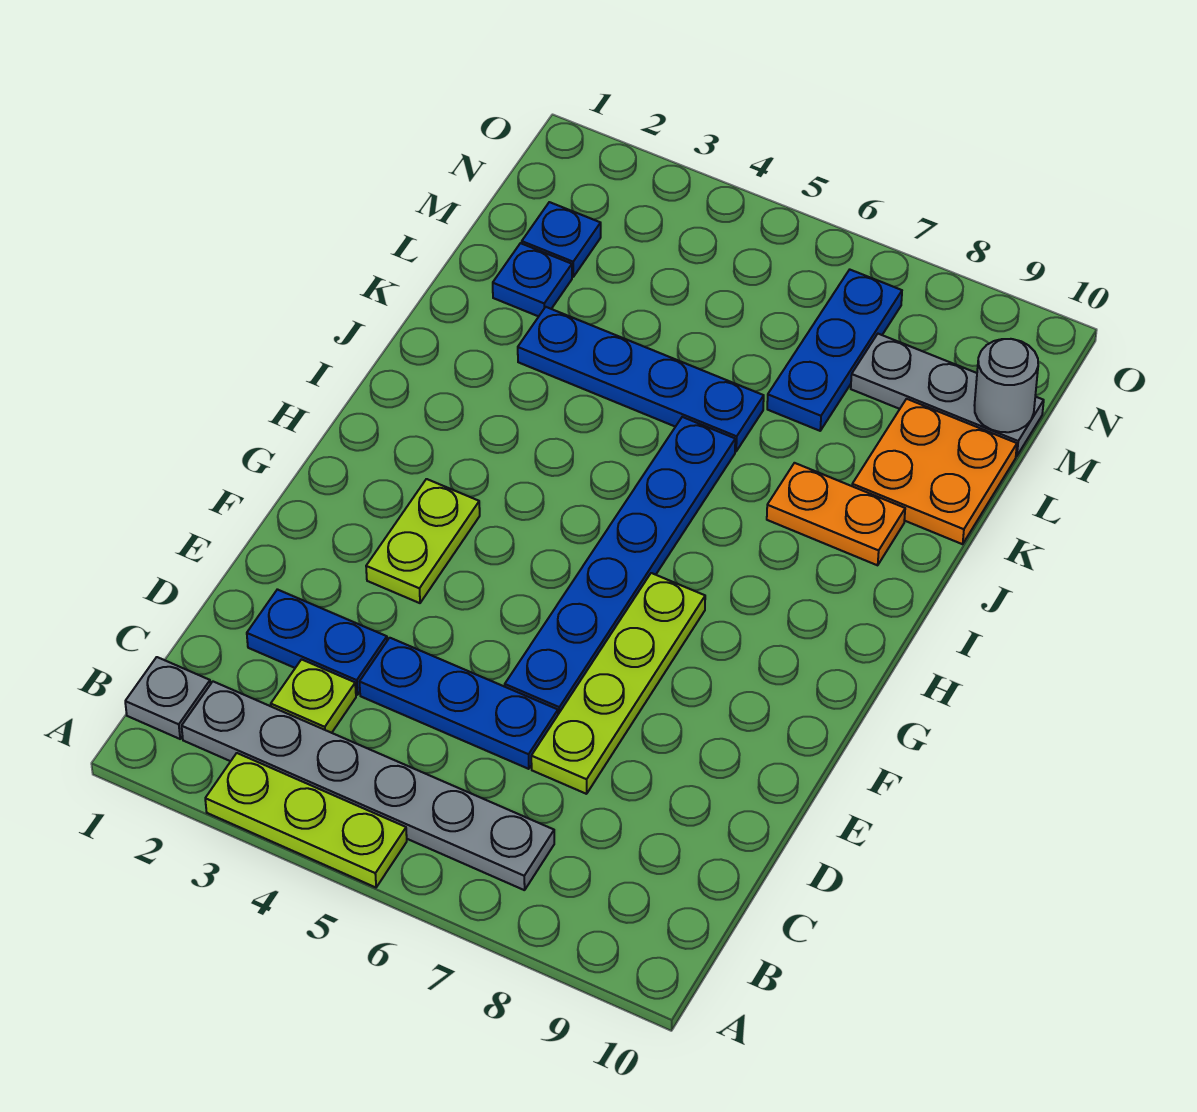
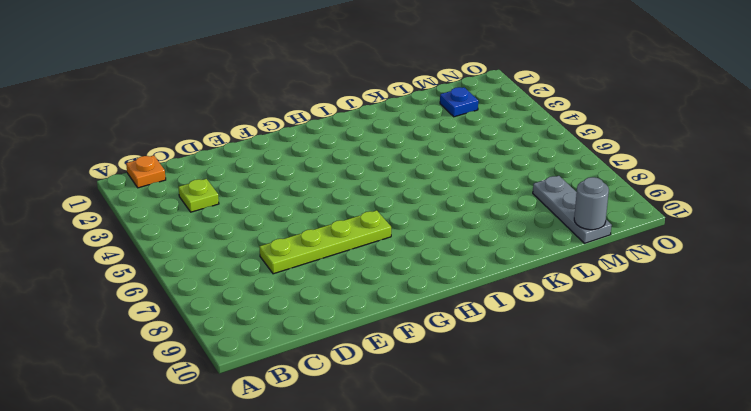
orange 1x1 plate [126,155,166,188] -> grey 1x1 plate [125,657,210,739]
none -> lime 1x3 plate [205,753,407,887]
none -> grey 1x6 plate [182,682,554,890]
none -> blue 1x2 plate [247,589,387,695]

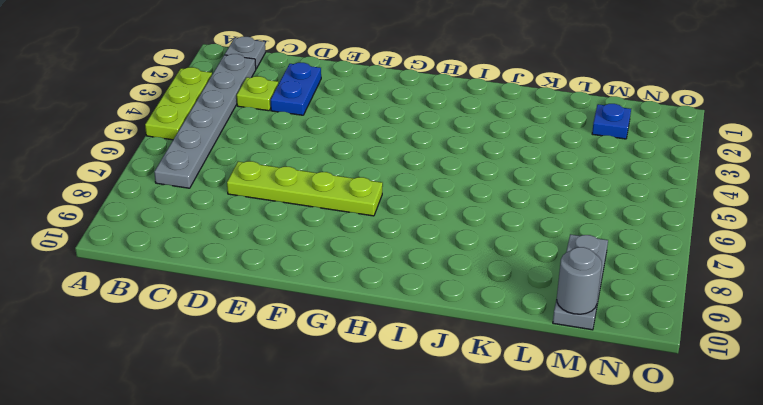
none -> blue 1x3 plate [360,638,558,769]
none -> blue 1x6 plate [505,417,735,714]
none -> lime 1x2 plate [366,479,480,603]

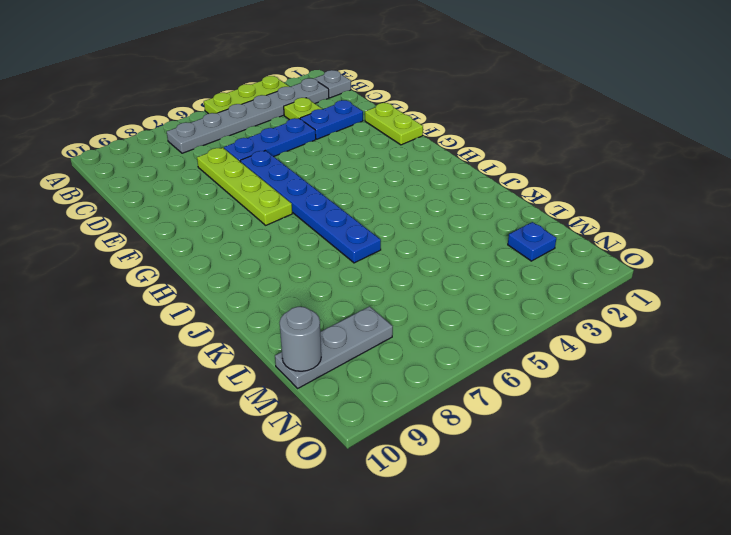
lime 1x2 plate [365,103,423,145] -> lime 1x2 plate moved to [366,479,480,603]
none -> orange 1x2 plate [767,463,905,565]
none -> blue 1x4 plate [518,307,764,451]
none -> orange 2x2 plate [852,399,1017,544]

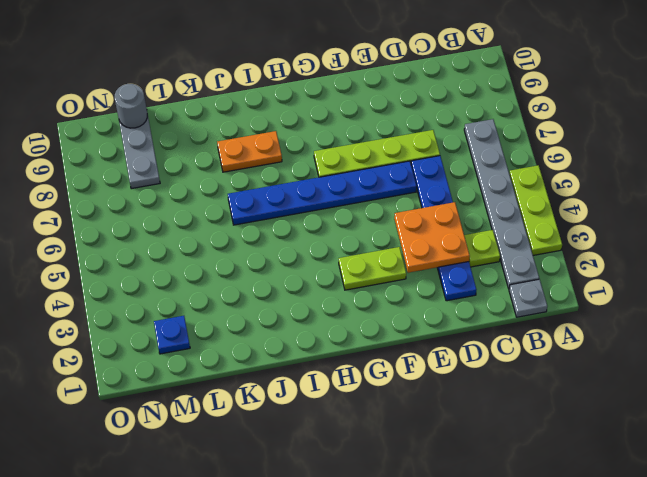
orange 2x2 plate [394,202,470,273] -> orange 2x2 plate moved to [852,399,1017,544]
orange 1x2 plate [217,131,282,172] -> orange 1x2 plate turned to [767,463,905,565]
none -> blue 1x4 plate [518,307,764,451]
none -> blue 1x1 plate [493,243,572,316]
none -> blue 1x3 plate [767,270,902,431]

